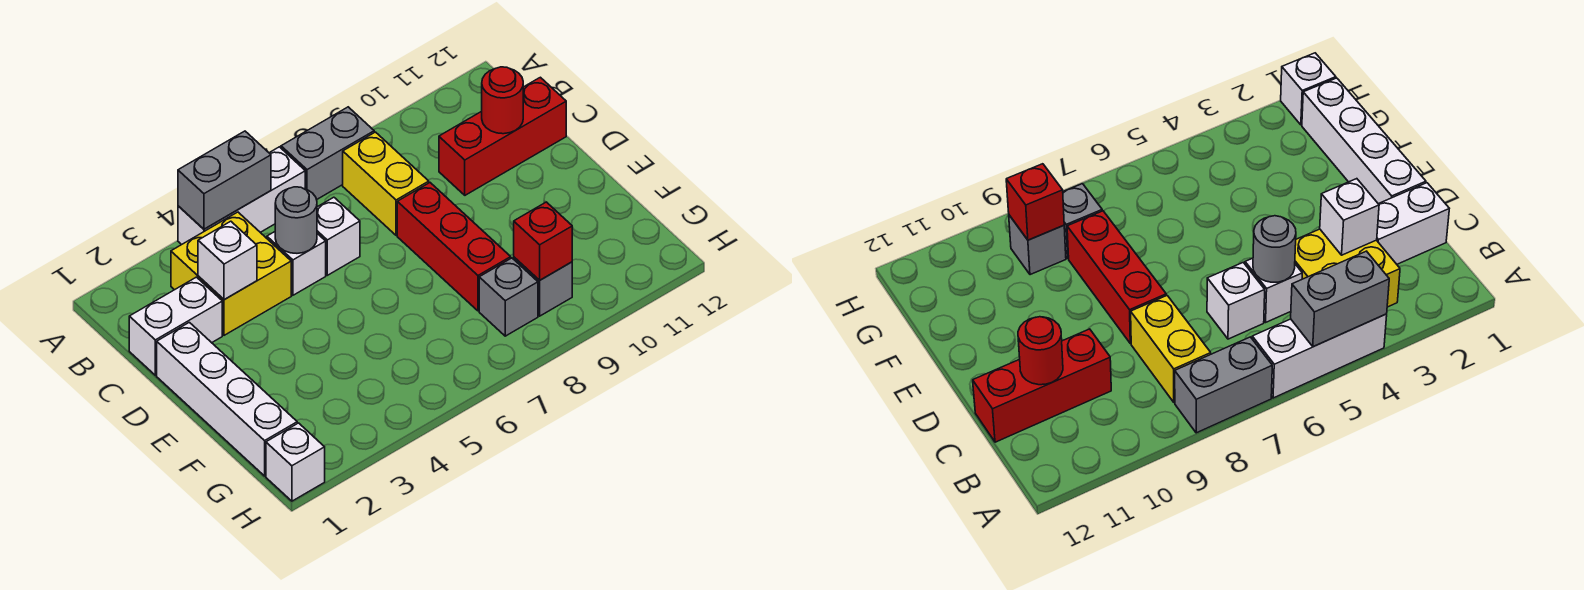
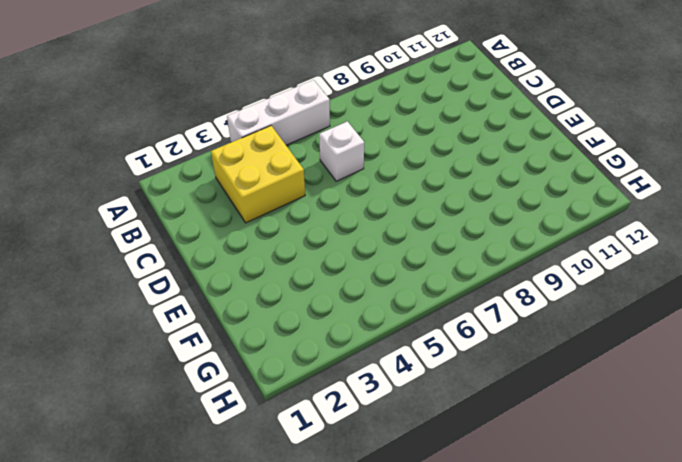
none -> grey 1x2 brick [281,107,374,200]
none -> yellow 1x2 brick [343,132,429,235]
none -> white 1x2 brick [129,277,222,375]

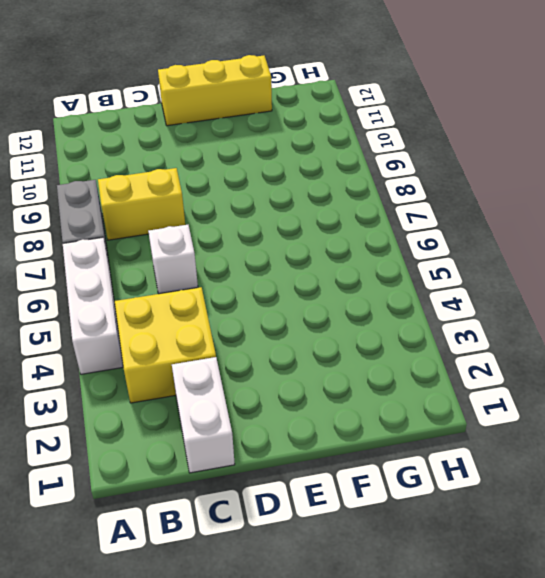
yellow 1x3 brick [158,55,272,126] -> none
none -> white 1x1 brick [267,232,326,295]
none -> red 1x3 brick [439,77,566,195]
none -> white 1x4 brick [157,322,297,476]

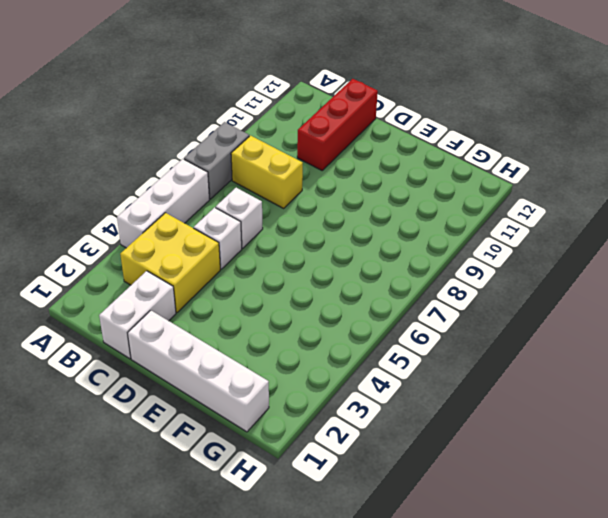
none -> red 1x3 brick [397,183,511,311]
none -> grey 1x1 brick [479,258,538,336]
none -> grey 1x1 brick [514,257,572,316]

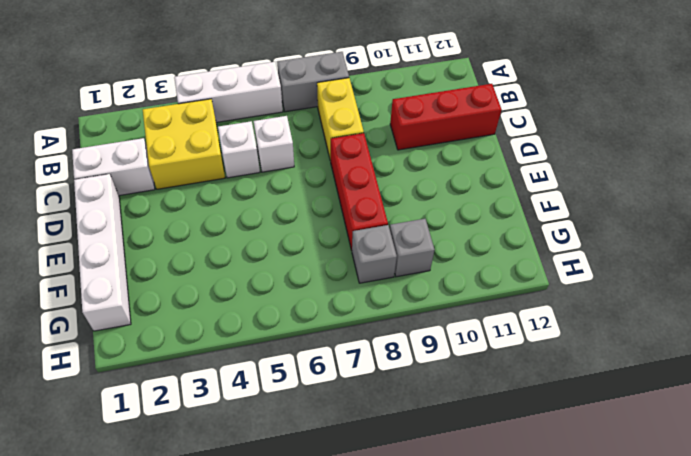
none -> white 1x1 brick [266,423,325,501]
none -> grey 1x2 brick [178,131,271,229]
none -> white 1x1 brick [198,221,257,300]

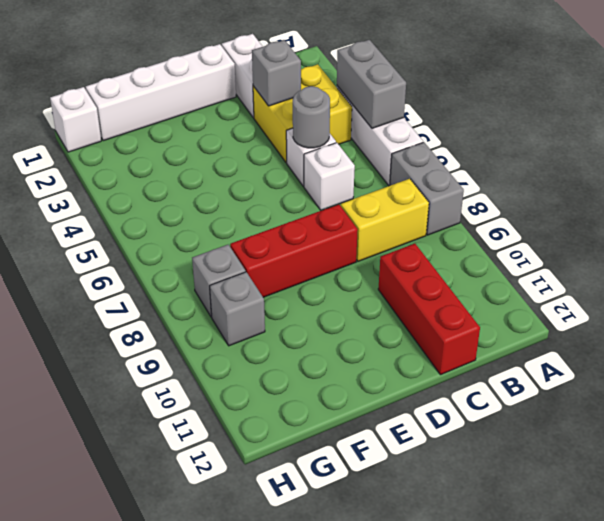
grey 1x1 brick [252,40,301,106] -> white 1x1 brick [198,221,257,300]
none -> red 1x1 round brick [482,67,523,134]
none -> red 1x1 brick [514,202,572,280]

